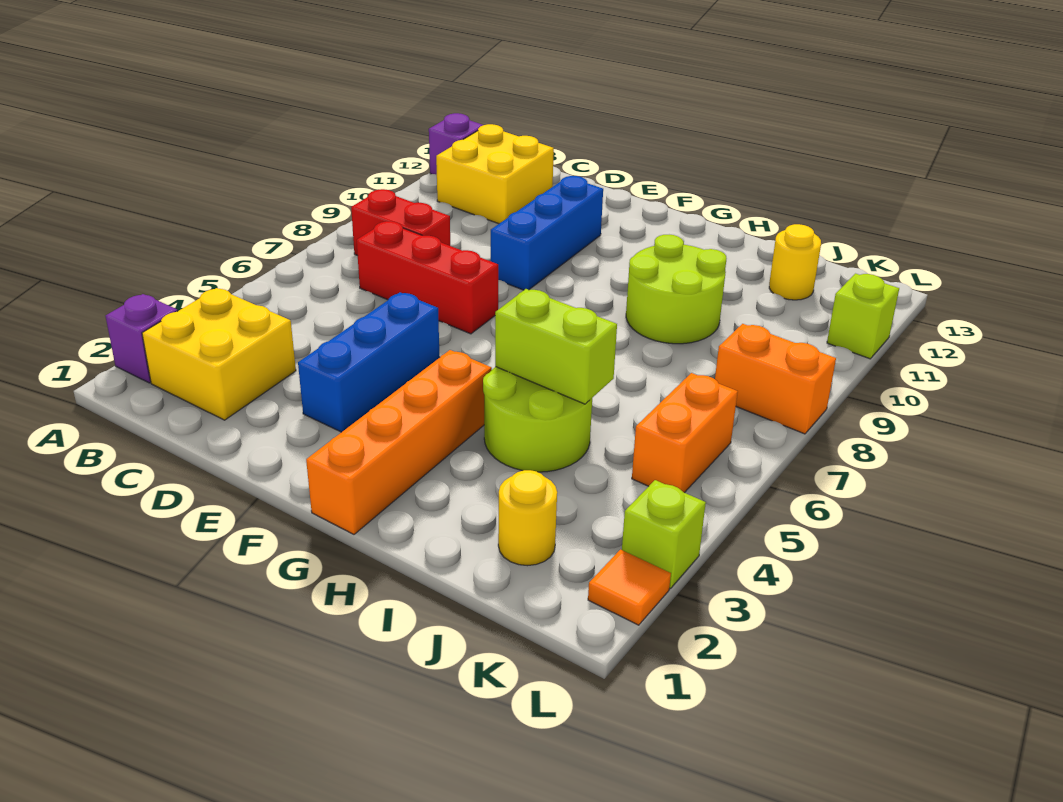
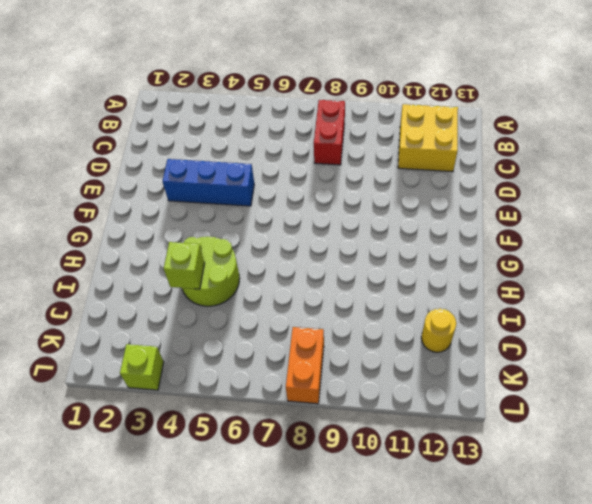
lime 1x1 brick [164,242,205,289] -> lime 1x1 brick moved to [827,274,899,359]
none -> purple 1x1 brick [106,294,178,383]
none -> purple 1x1 brick [429,113,483,174]
none -> yellow 2x2 brick [142,288,296,420]

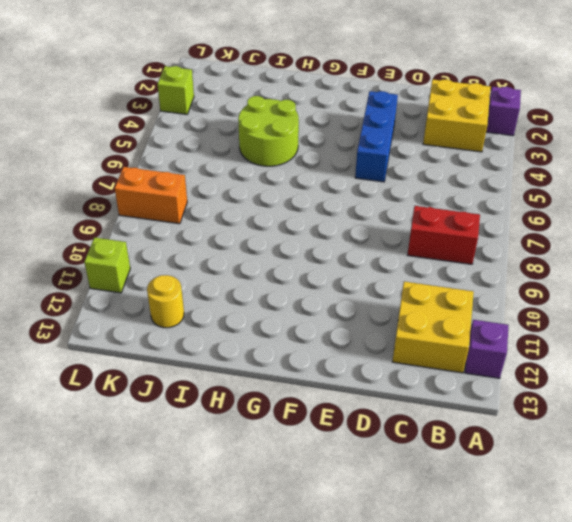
none -> red 1x3 brick [357,221,498,334]
none -> blue 1x3 brick [491,176,603,290]
none -> orange 1x4 brick [306,350,492,534]

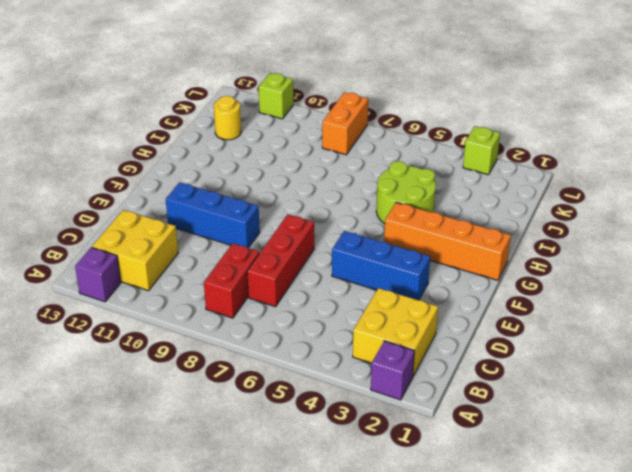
none -> lime 2x2 round brick [626,235,727,344]
none -> yellow 1x1 round brick [498,470,557,566]
none -> orange 1x2 brick [632,373,738,493]

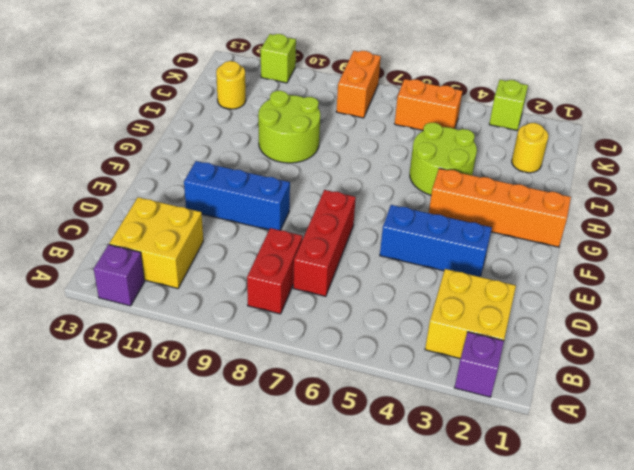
none -> orange 1x1 tile [588,550,671,625]
none -> lime 1x2 brick [495,289,617,404]

